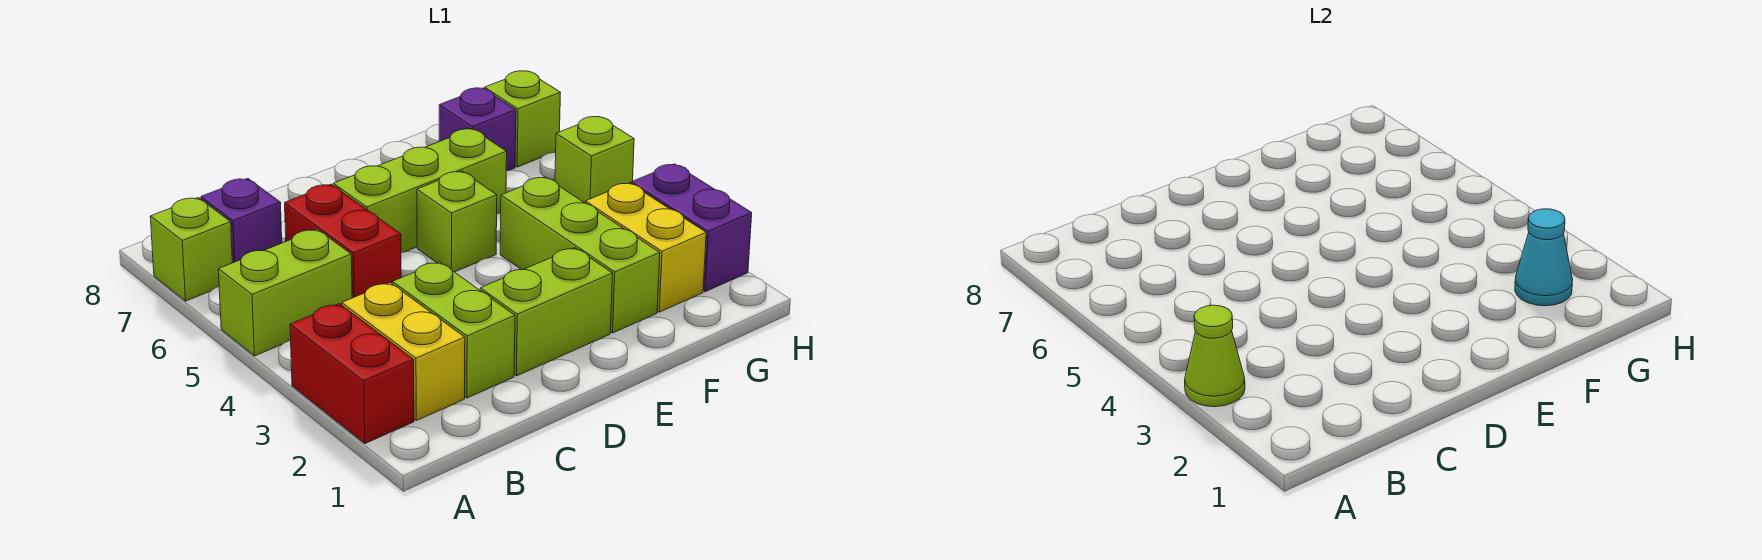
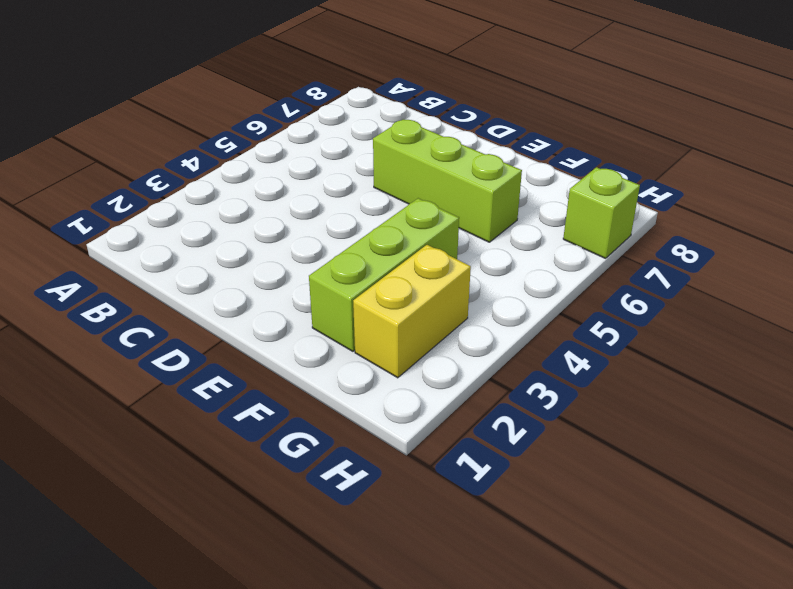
none -> red 1x2 brick [290,304,414,444]
none -> lime 1x2 brick [218,229,352,356]
none -> lime 1x1 brick [150,198,232,301]

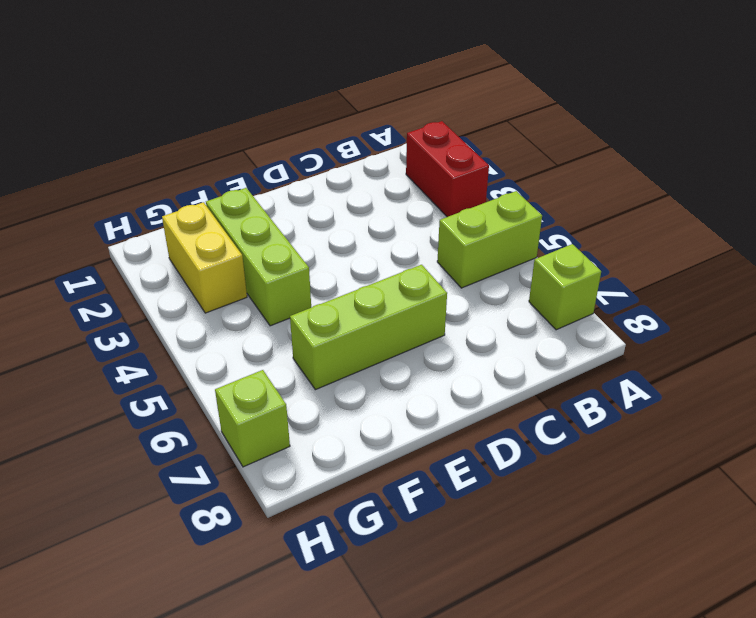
none -> yellow 1x2 brick [342,283,465,421]
none -> purple 1x1 brick [201,179,282,263]
none -> lime 1x2 brick [392,262,515,398]

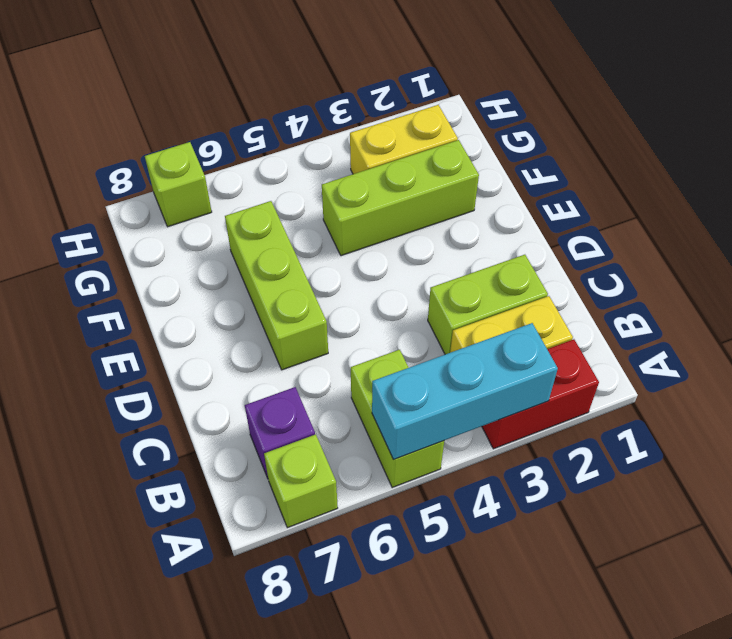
cyan 1x3 brick [372,323,558,460] -> lime 1x1 cone [1185,305,1245,407]
none -> red 1x2 brick [285,184,401,298]
none -> lime 1x2 brick [480,248,613,376]
none -> lime 1x1 brick [417,171,497,272]

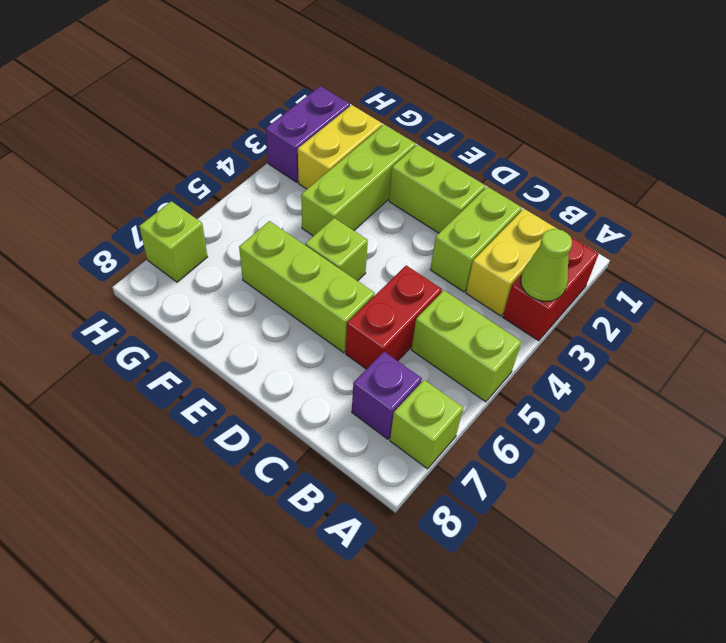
none -> purple 1x1 brick [439,88,516,171]
none -> lime 1x1 brick [555,117,634,203]
none -> cyan 1x1 cone [1515,209,1573,306]

